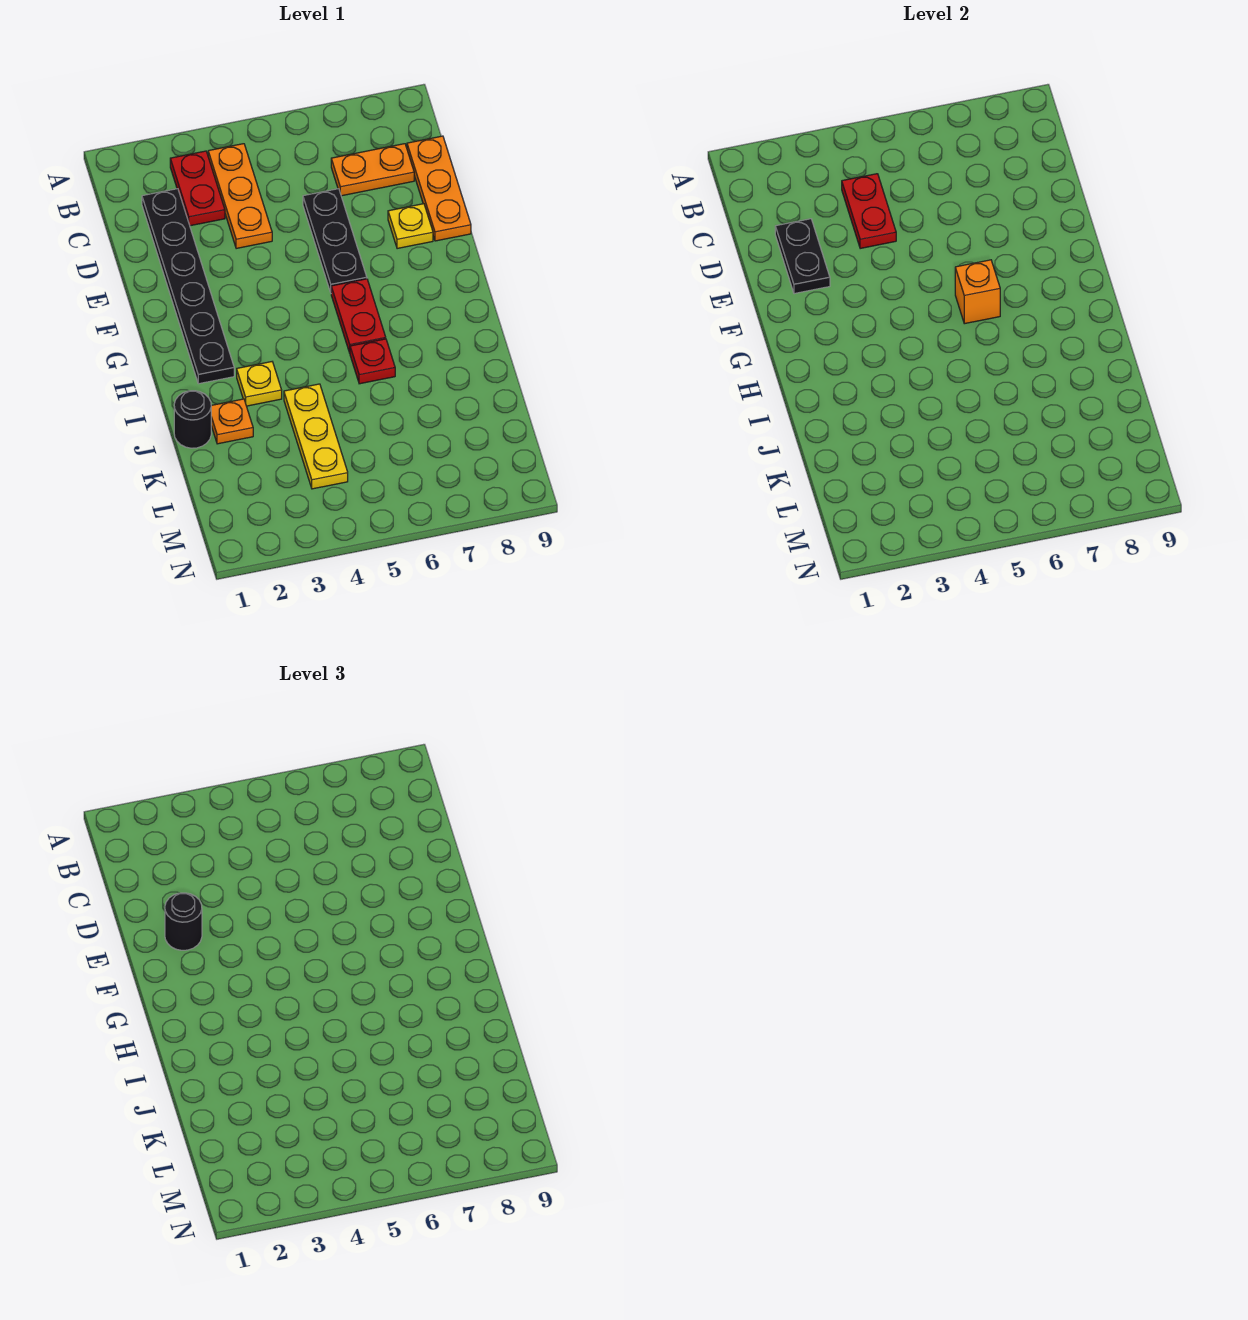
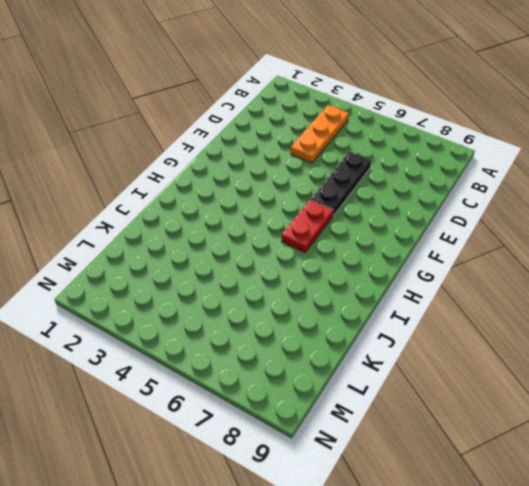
none -> red 1x2 plate [170,151,225,226]
none -> black 1x6 plate [142,189,234,384]
none -> orange 1x2 plate [331,144,414,196]

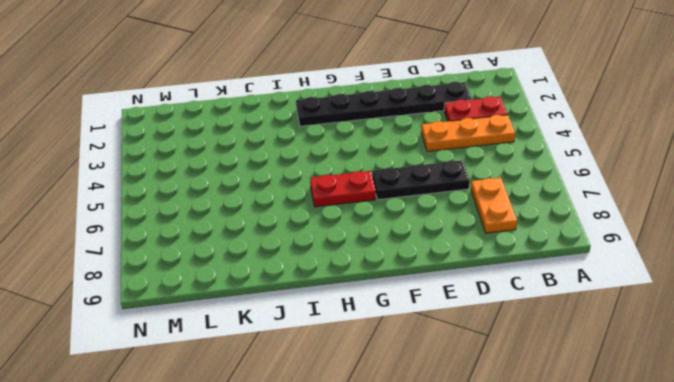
none -> orange 1x3 plate [407,136,471,241]
none -> yellow 1x1 plate [388,204,433,249]
none -> yellow 1x1 plate [237,362,282,406]

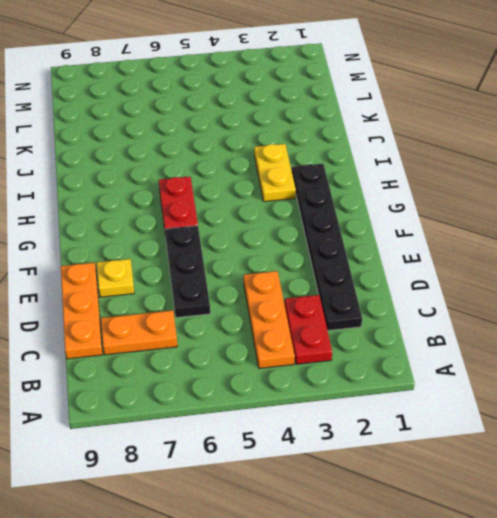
yellow 1x2 plate [254,144,296,202] -> yellow 1x1 plate [237,362,282,406]
none -> red 1x1 plate [350,339,395,384]
none -> black 1x1 round brick [174,391,211,448]
none -> orange 1x1 plate [211,399,253,444]

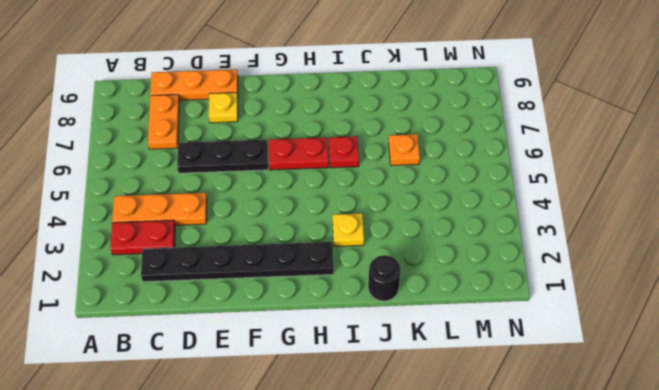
orange 1x1 plate [389,134,420,166] -> orange 1x1 plate moved to [211,399,253,444]
none -> yellow 1x3 plate [284,384,348,489]
none -> red 1x2 plate [842,174,896,249]
none -> black 1x2 plate [775,219,830,294]

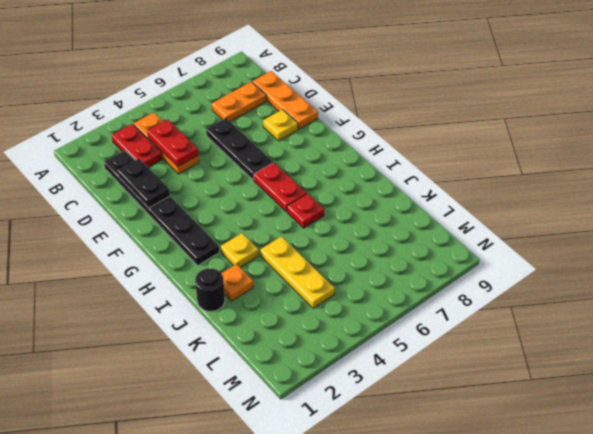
none -> orange 1x1 brick [955,260,1000,324]
none -> black 1x1 round brick [165,893,202,950]

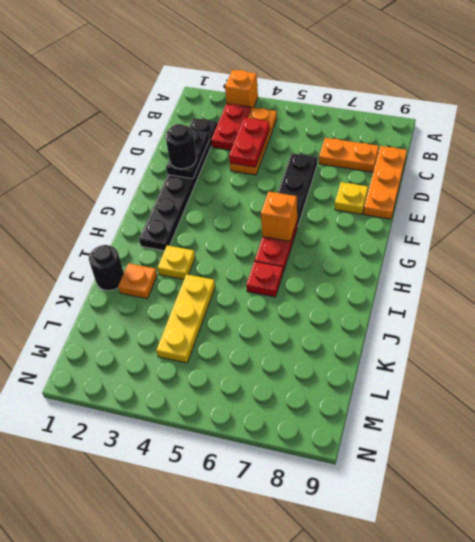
orange 1x1 brick [225,70,258,108] -> none

